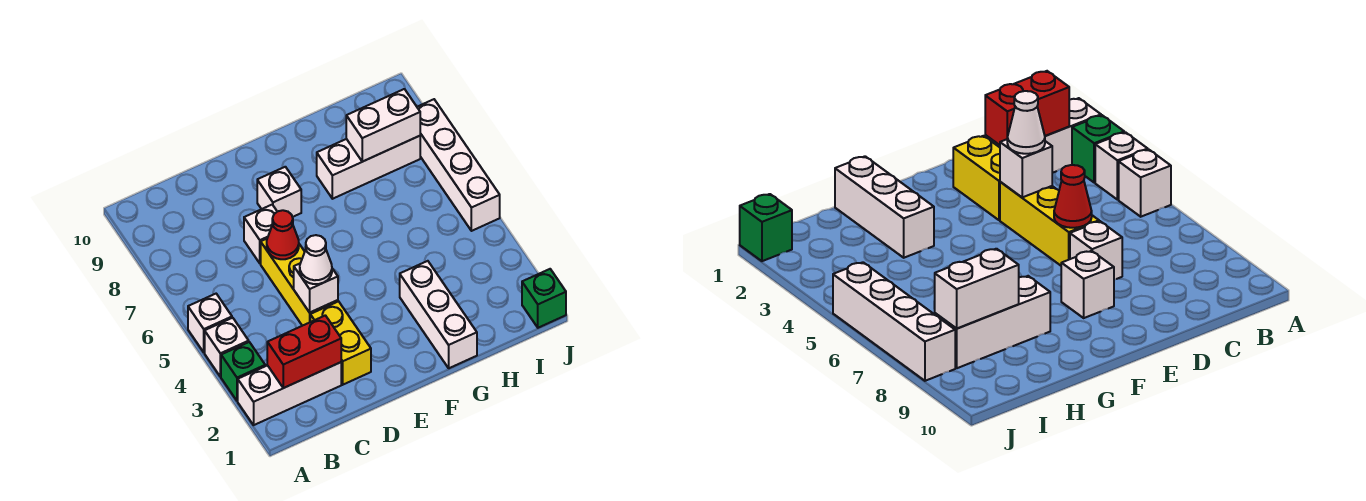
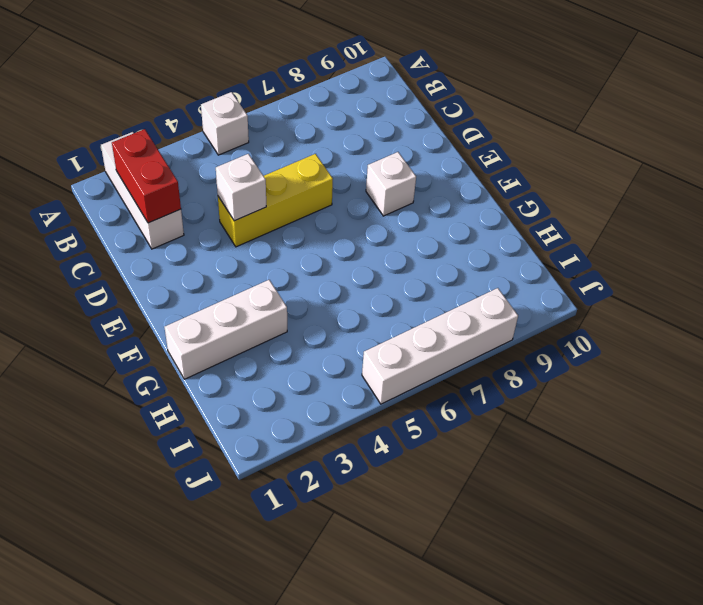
none -> green 1x1 brick [221,342,265,401]
none -> white 1x1 brick [205,318,249,377]
none -> yellow 1x2 brick [310,301,371,385]

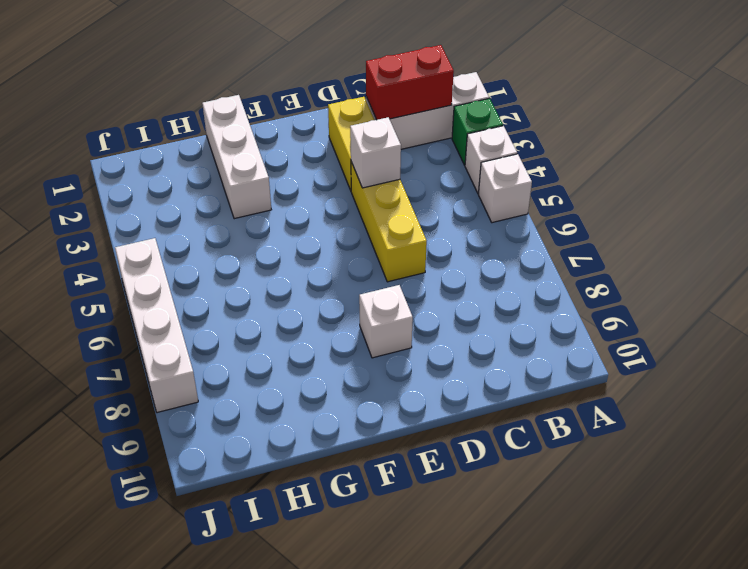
none -> white 1x1 brick [244,205,277,263]
none -> white 1x3 brick [317,136,420,199]
none -> green 1x1 brick [522,269,566,328]

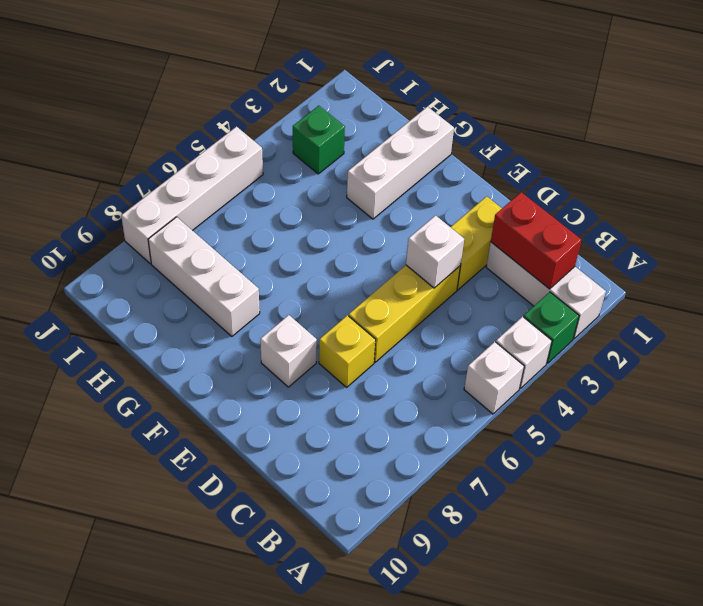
yellow 1x1 brick [319,315,376,387] -> white 1x1 brick [244,205,277,263]
green 1x1 brick [293,106,345,174] -> green 1x1 brick moved to [522,269,566,328]
none -> red 1x1 cone [267,210,299,259]
none -> white 1x2 brick [346,89,420,162]
none -> white 1x1 cone [300,235,332,284]

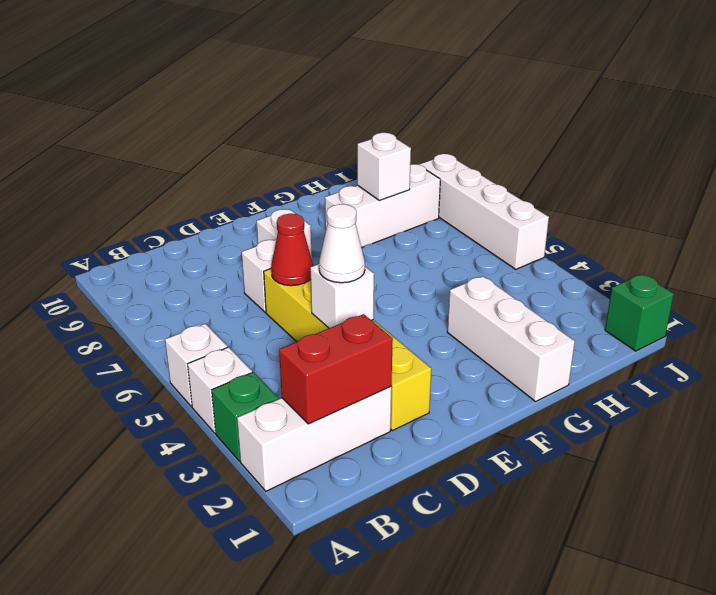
white 1x1 brick [357,133,411,201] -> white 1x2 brick [346,89,420,162]

